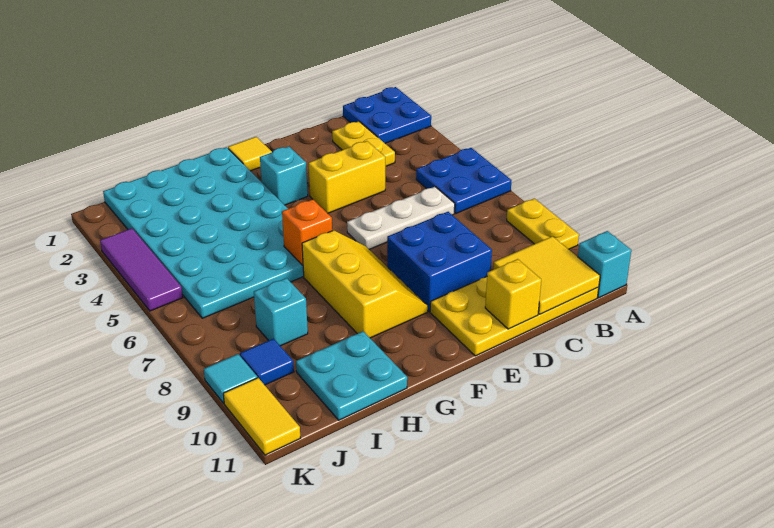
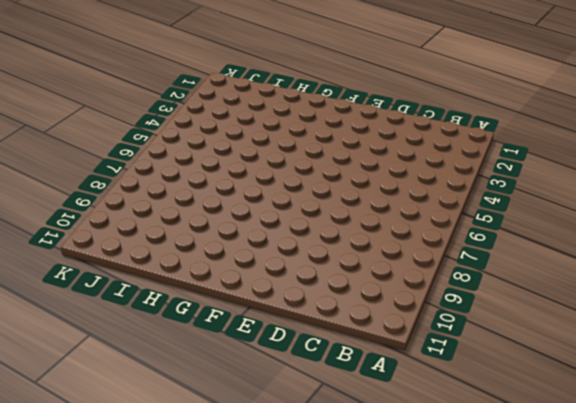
none -> blue 2x2 plate [343,87,431,143]
none -> blue 2x2 plate [416,148,512,213]
none -> yellow 1x2 plate [507,198,579,249]

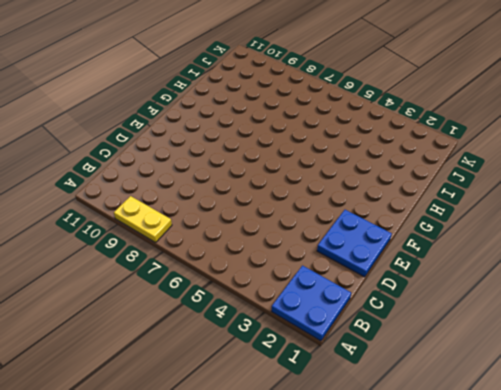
blue 2x2 plate [317,210,392,277] -> blue 2x2 plate moved to [416,148,512,213]
none -> cyan 1x1 brick [578,231,631,298]
none -> yellow 2x4 plate [430,277,599,356]
none -> yellow 1x2 plate [332,121,395,166]

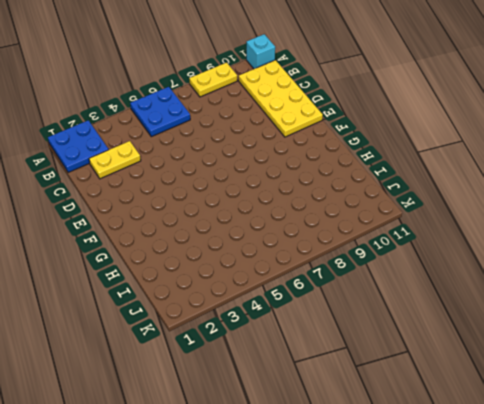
none -> white 1x3 plate [347,187,455,249]
none -> yellow 1x2 brick [309,141,385,213]
none -> blue 2x2 brick [387,212,492,311]

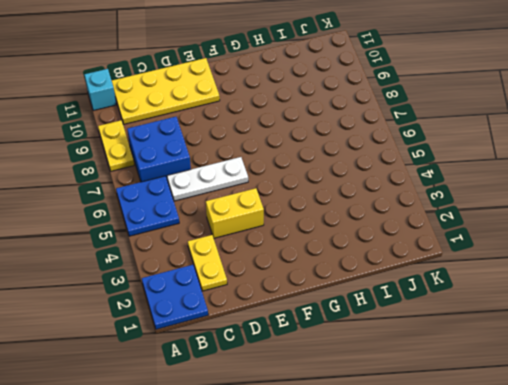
blue 2x2 brick [127,117,191,182] -> blue 2x2 brick moved to [387,212,492,311]
none -> yellow 1x1 tile [228,137,272,171]
none -> cyan 1x1 brick [260,146,308,205]
none -> yellow 2x3 slope [302,230,428,338]

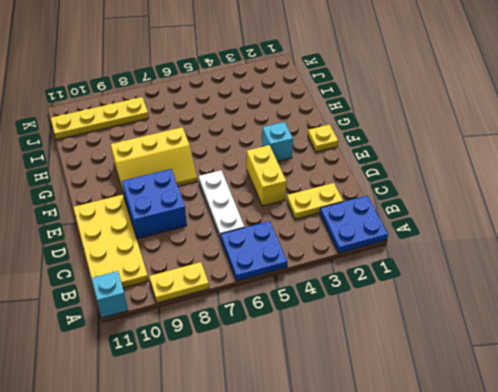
yellow 1x1 plate [308,125,338,152] -> yellow 1x1 tile [228,137,272,171]
yellow 1x4 plate [51,97,149,140] -> blue 1x1 tile [240,339,294,385]
none -> cyan 4x6 plate [103,147,304,318]
none -> cyan 2x2 plate [296,331,407,420]
none -> cyan 1x1 brick [254,278,308,346]

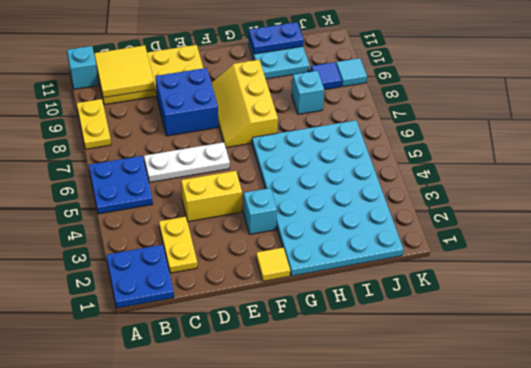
blue 1x2 plate [249,22,304,54] -> none
none -> purple 1x3 tile [100,228,183,311]
none -> yellow 1x2 tile [223,378,300,455]
none -> yellow 1x1 brick [485,259,541,329]

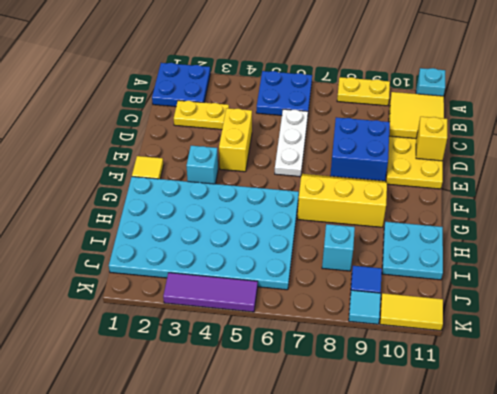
none -> orange 1x1 brick [282,199,332,265]

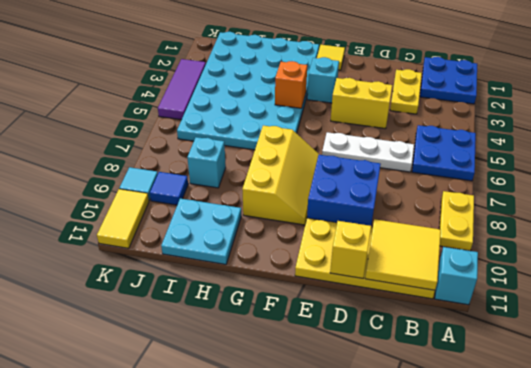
orange 1x1 brick [275,61,307,108] -> orange 1x1 brick moved to [282,199,332,265]

